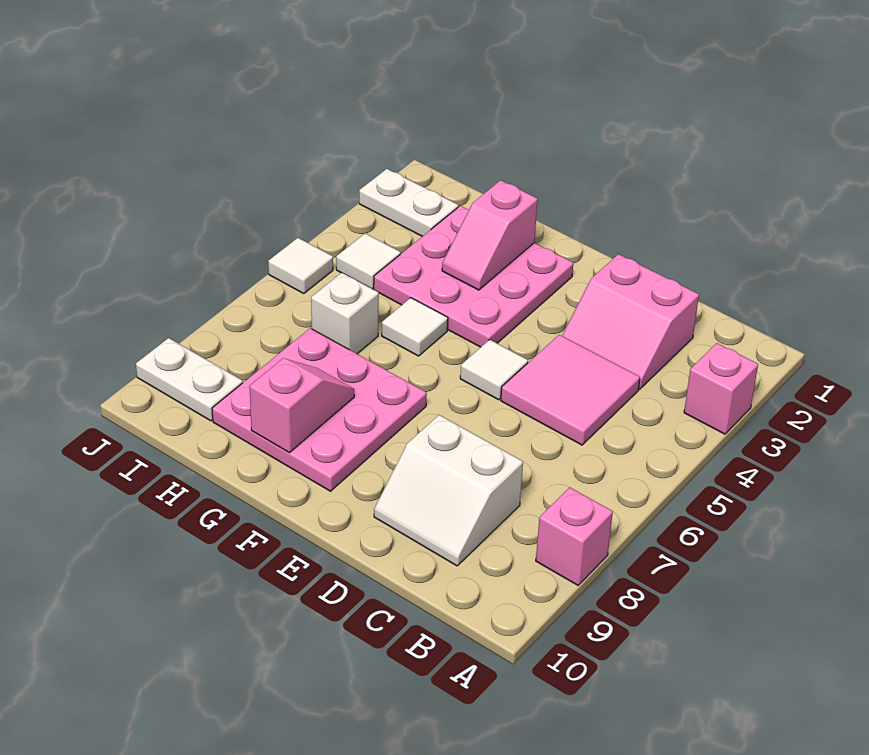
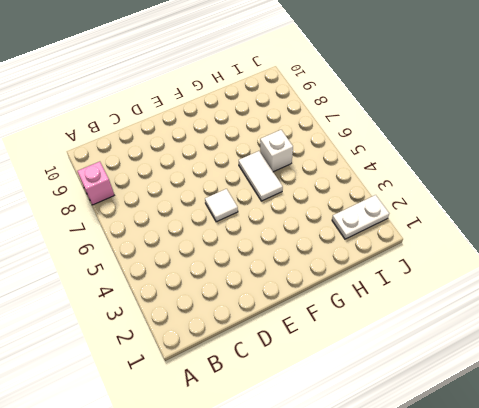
white 1x2 tile [239,151,283,201] -> white 1x1 tile [382,298,448,356]
none -> pink 1x1 brick [684,343,758,434]
none -> pink 2x2 slope [562,254,699,389]
none -> pink 2x2 tile [501,335,640,445]

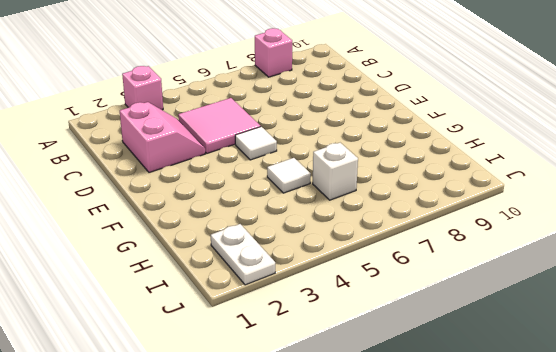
none -> white 2x2 slope [374,415,523,566]
none -> pink 3x3 plate [374,206,573,347]
none -> pink 3x3 plate [212,328,427,491]

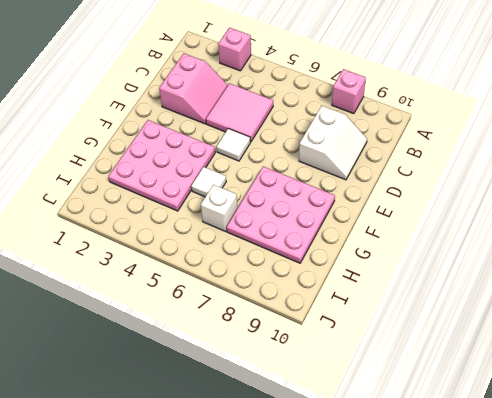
none -> white 1x2 plate [359,169,458,236]
none -> white 1x1 tile [336,233,401,289]
none -> white 1x2 plate [136,338,243,421]

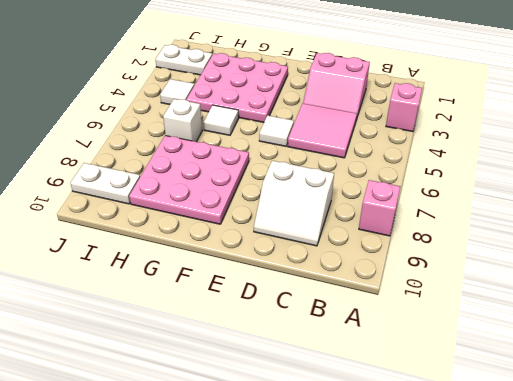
none -> white 1x1 tile [268,238,333,294]
none -> pink 1x2 slope [442,180,538,290]
none -> pink 1x2 slope [249,358,354,453]

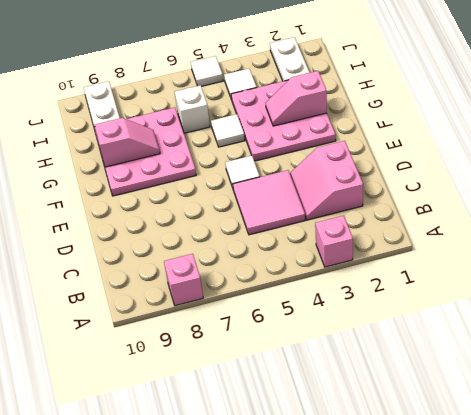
none -> white 2x2 slope [374,415,523,566]

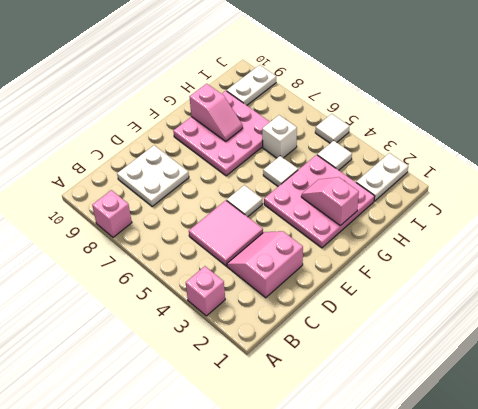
white 2x2 plate [117,145,189,207] -> white 2x2 slope [374,415,523,566]

